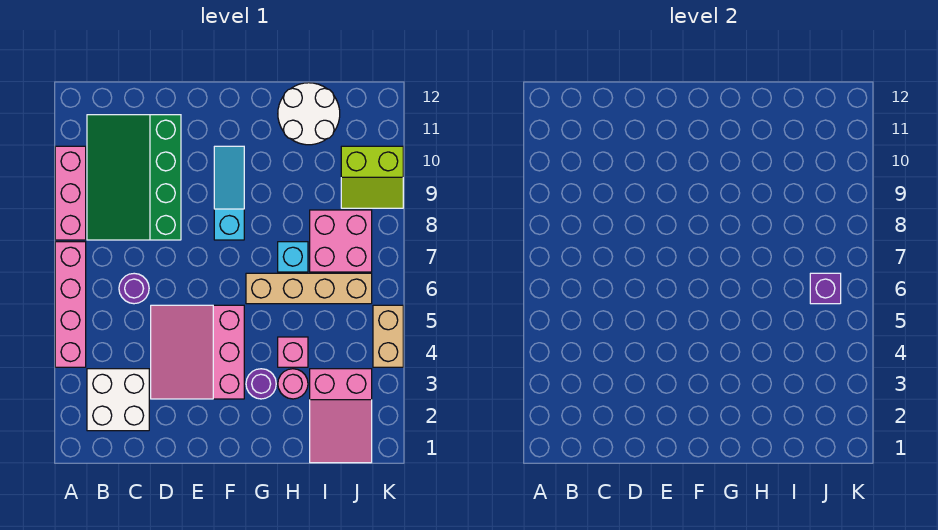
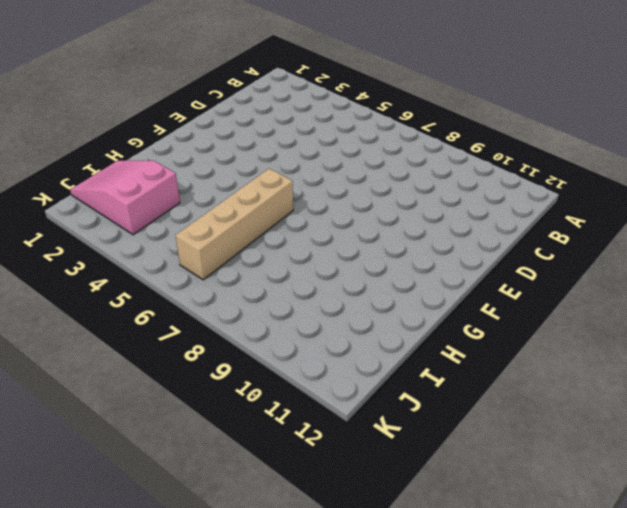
none -> pink 1x4 brick [55,242,86,367]
none -> pink 1x3 brick [55,146,86,240]
none -> white 2x2 brick [87,369,149,431]

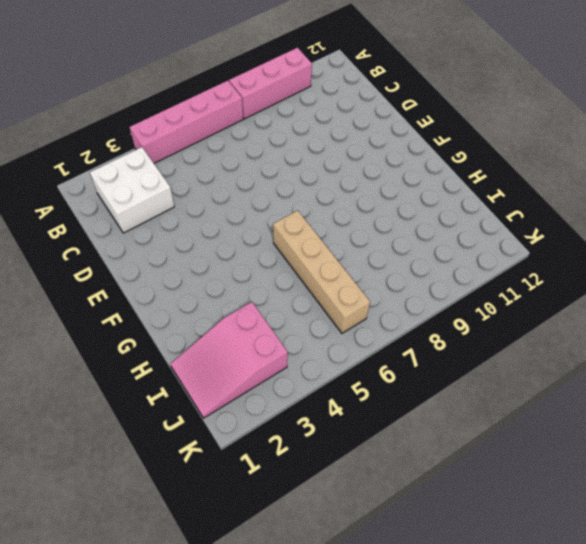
none -> green 3x4 slope [87,115,181,240]
none -> purple 1x1 round brick [119,273,149,304]
none -> pink 3x3 slope [151,305,244,399]

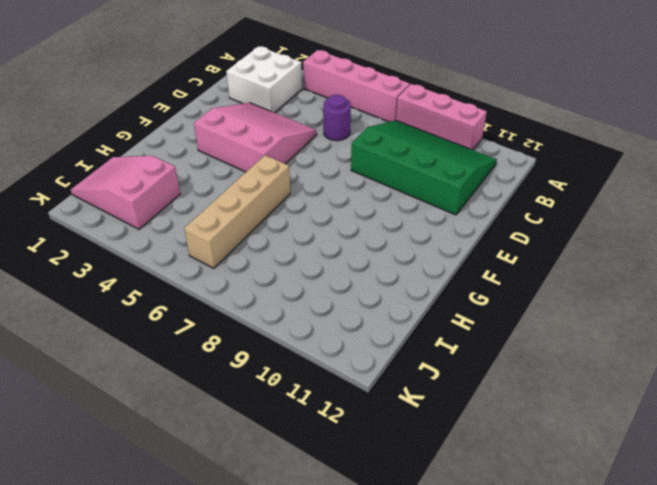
none -> cyan 1x3 slope [214,146,244,240]
none -> purple 1x1 round brick [246,369,276,399]
none -> pink 1x1 round brick [278,369,308,399]

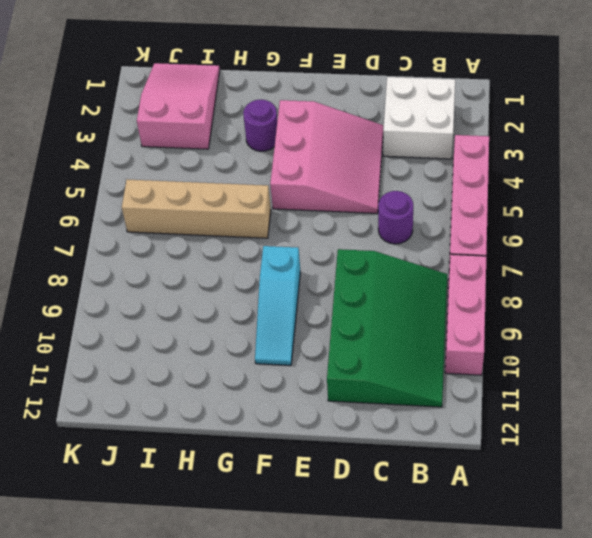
none -> pink 1x1 round brick [278,369,308,399]
none -> pink 1x1 brick [278,337,308,367]
none -> cyan 1x1 brick [278,242,308,272]

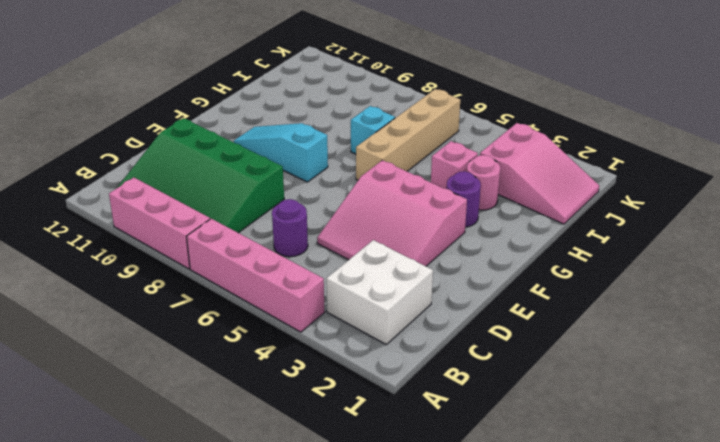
none -> white 2x2 round brick [278,83,340,145]
none -> pink 2x2 brick [310,210,372,272]
none -> lime 2x2 slope [341,146,403,208]

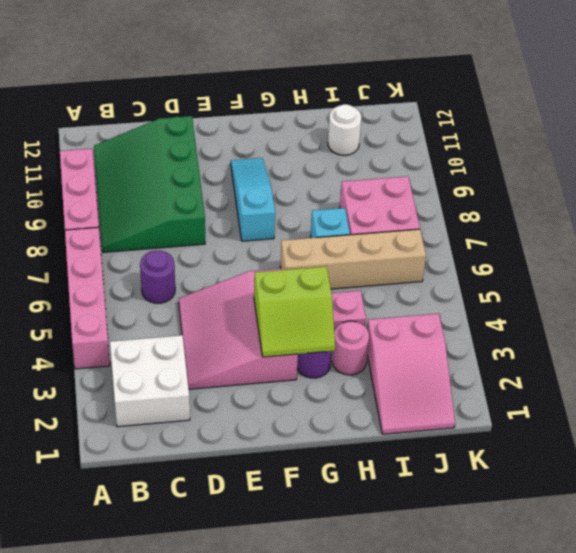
lime 2x2 slope [254,266,335,357] -> lime 2x2 slope moved to [341,146,403,208]
white 1x1 round brick [328,104,361,155] -> white 2x2 round brick [278,83,340,145]
none -> tan 1x2 brick [373,305,403,367]
none -> purple 1x1 brick [810,273,841,304]

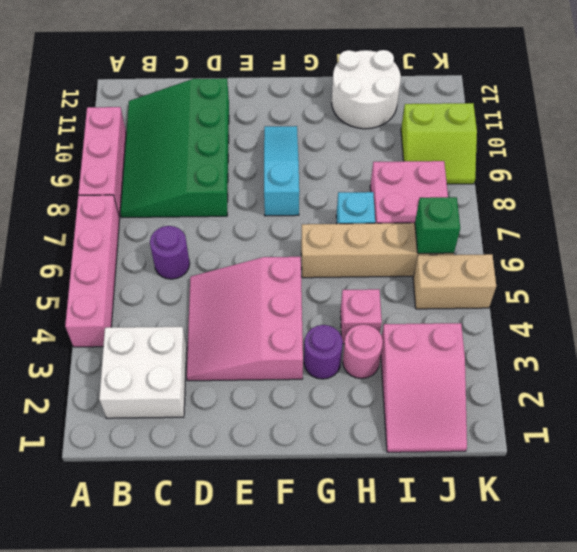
tan 1x2 brick [413,254,496,309] -> tan 1x2 brick turned to [373,305,403,367]
green 1x1 brick [415,197,460,253] -> purple 1x1 brick [810,273,841,304]

